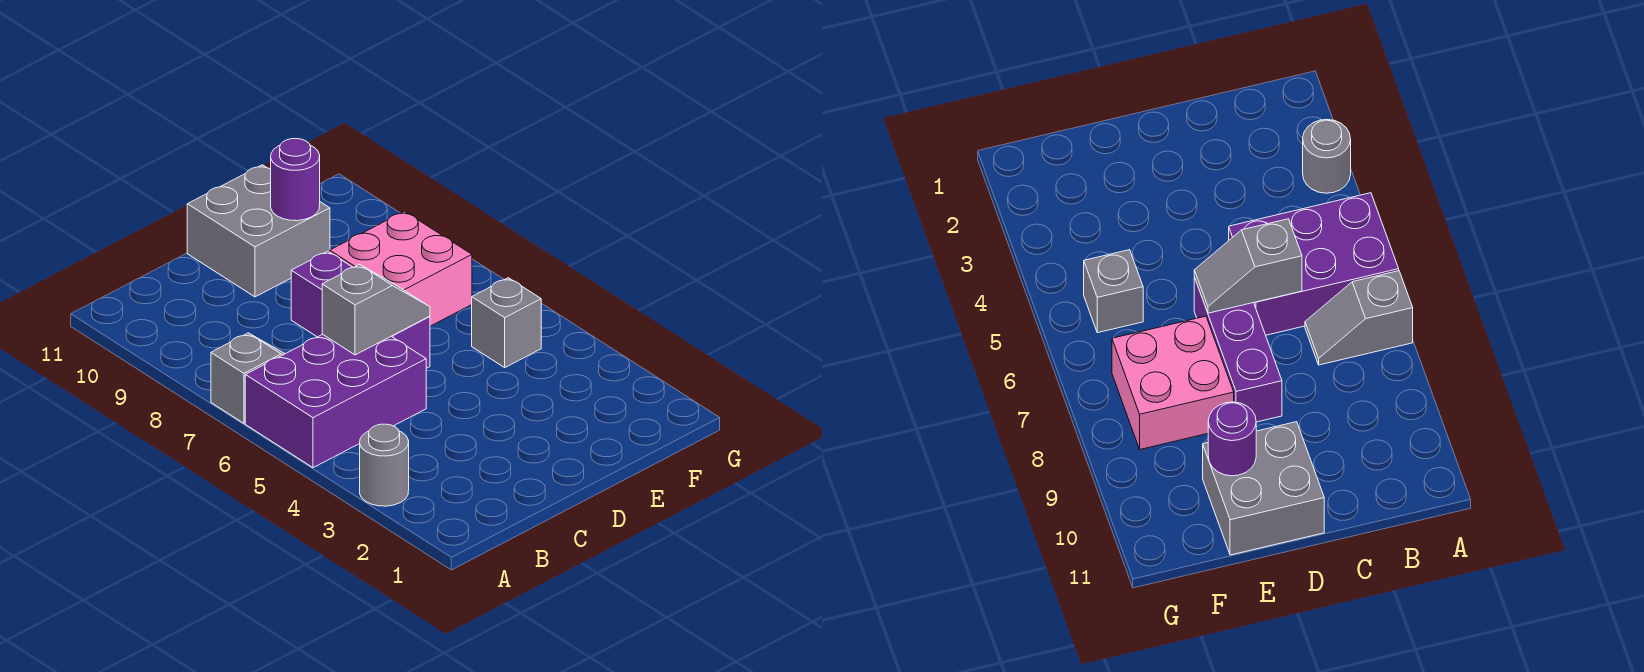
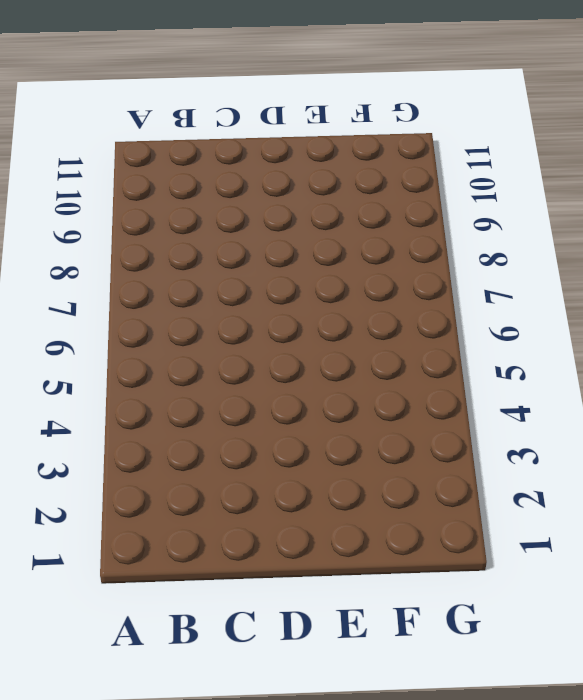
none -> grey 1x1 round brick [360,424,409,506]
none -> purple 2x3 brick [245,334,426,468]

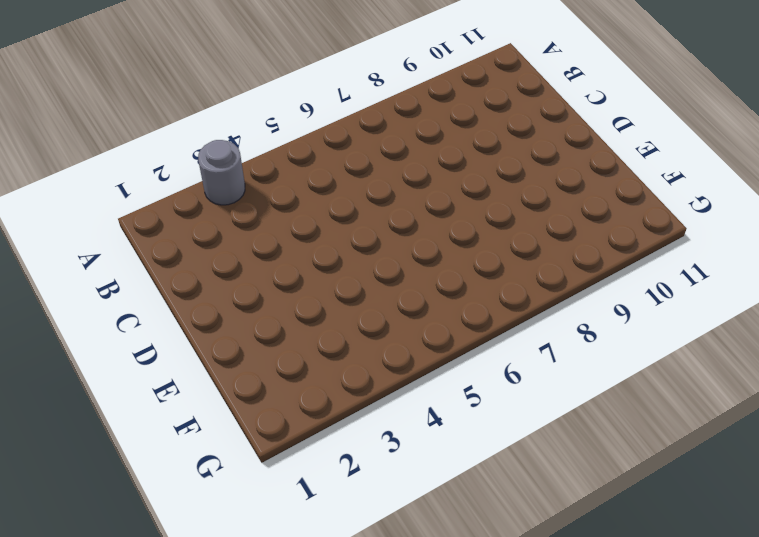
none -> purple 2x3 brick [245,334,426,468]
none -> grey 1x2 slope [211,333,285,423]

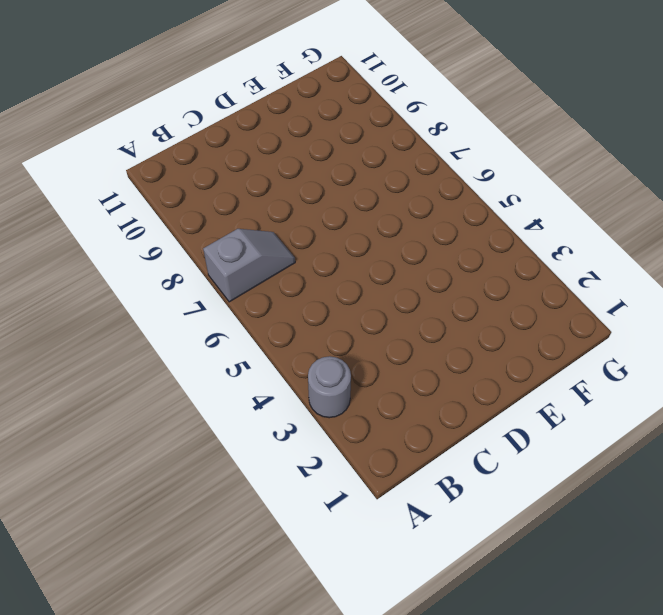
none -> purple 2x3 brick [245,334,426,468]
none -> purple 1x3 brick [291,251,430,368]

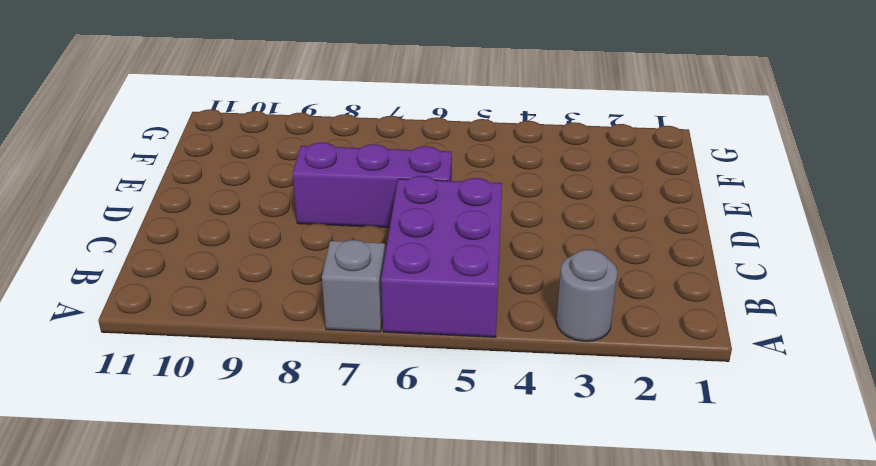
none -> grey 2x2 brick [187,165,330,297]
none -> pink 2x2 brick [330,211,472,326]

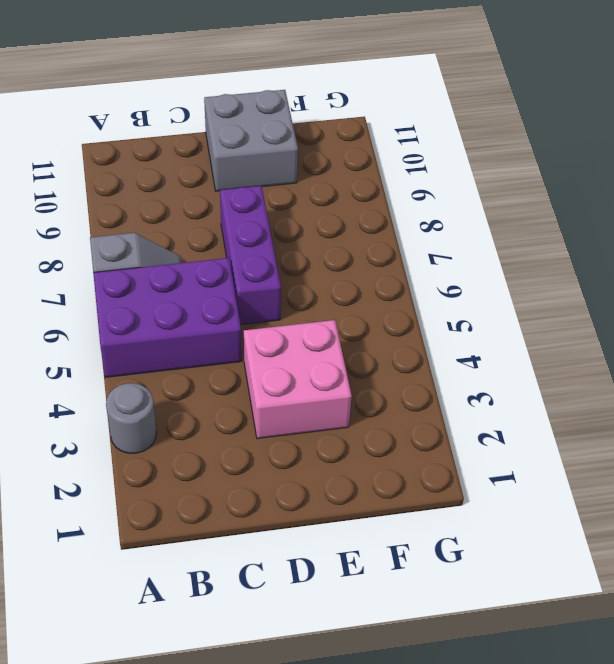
pink 2x2 brick [244,320,352,439] -> pink 2x2 brick moved to [330,211,472,326]
none -> grey 1x1 brick [472,278,541,367]
none -> grey 1x2 slope [322,265,430,355]

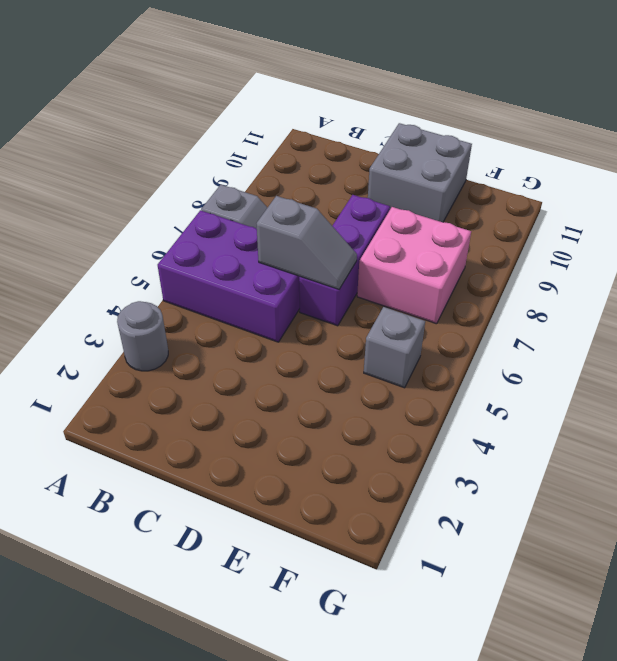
none -> purple 1x1 round brick [271,139,320,221]

